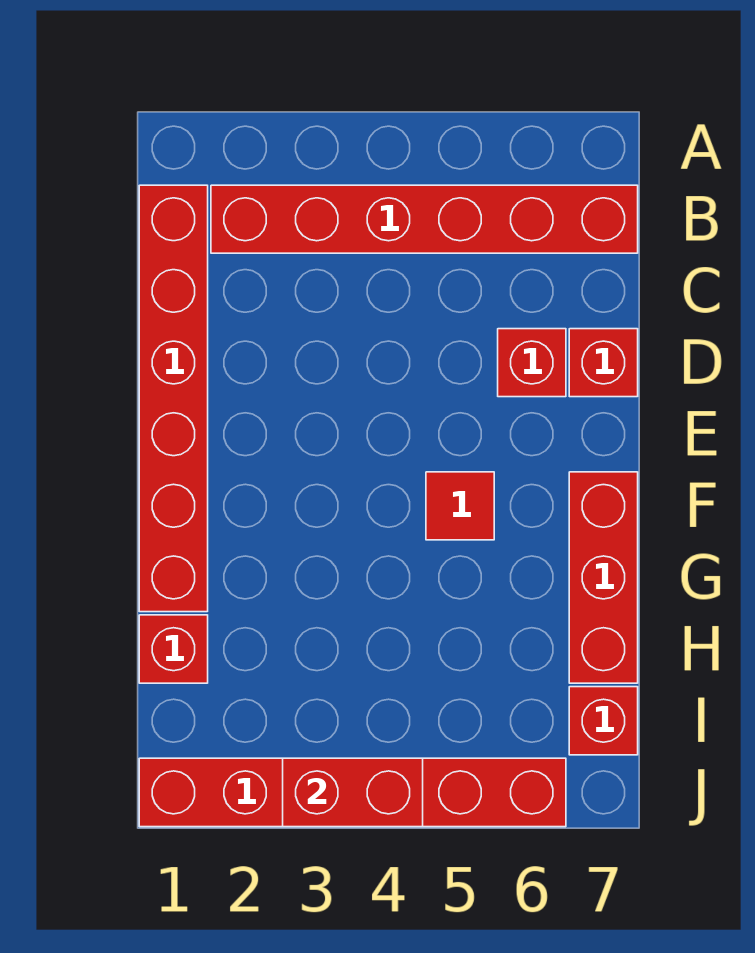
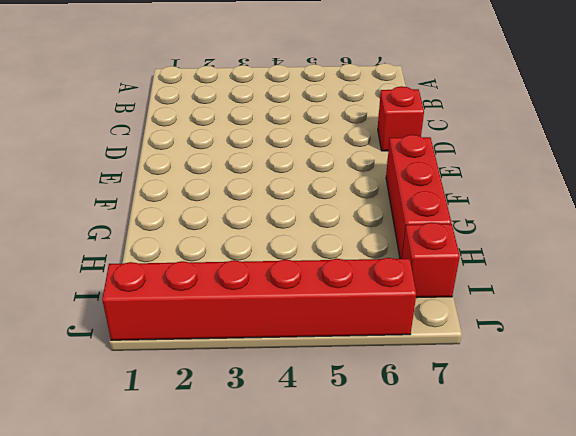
none -> red 1x6 brick [139,185,208,612]
none -> red 1x6 brick [211,185,638,253]

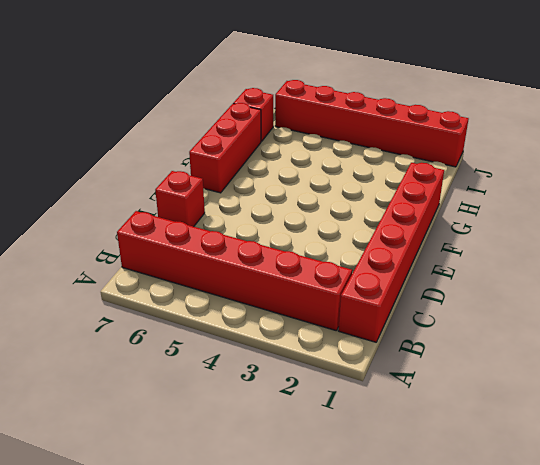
none -> red 1x1 brick [498,329,566,397]
none -> red 1x1 tile [426,472,494,540]

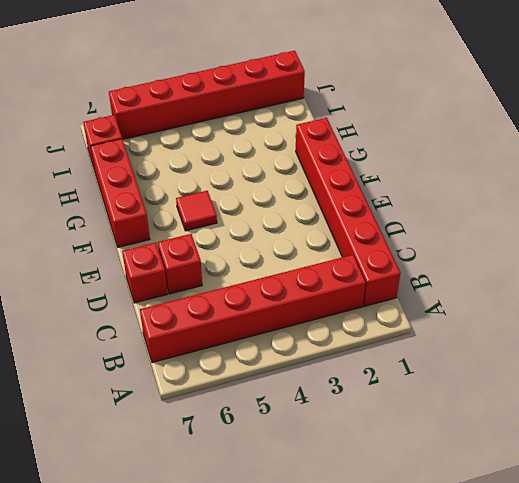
none -> red 1x1 brick [139,615,208,683]
none -> red 1x2 brick [283,758,423,827]

